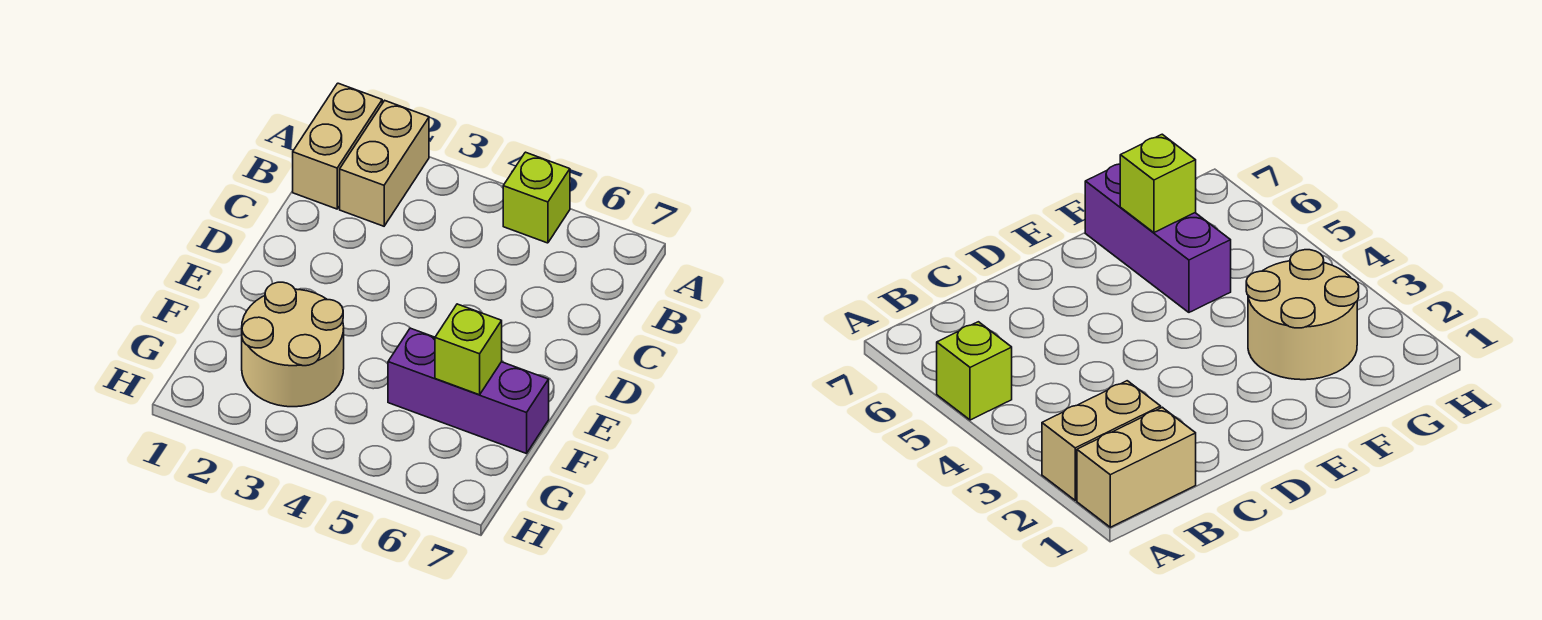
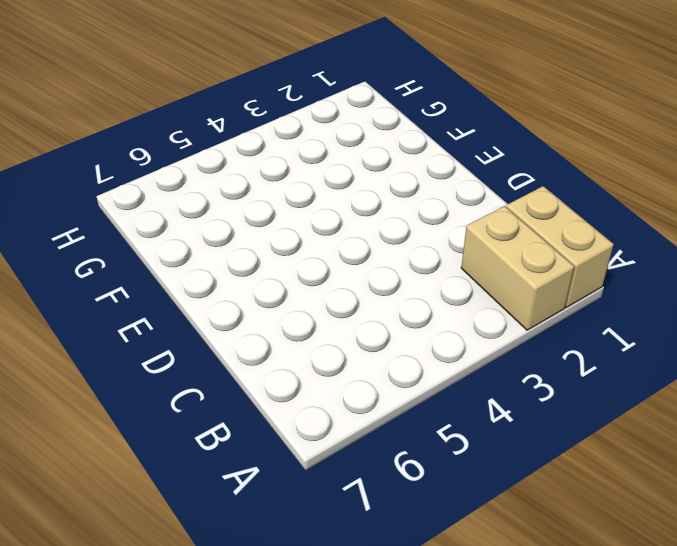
none -> lime 1x1 brick [503,152,570,243]
none -> tan 2x2 round brick [242,282,344,407]

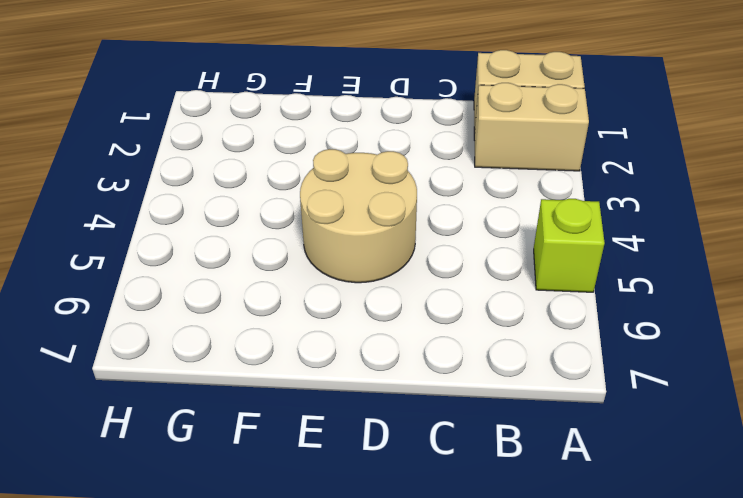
tan 2x2 round brick [300,149,417,283] -> tan 2x2 round brick moved to [242,282,344,407]
none -> purple 1x3 brick [388,328,549,454]
none -> lime 1x1 brick [435,304,502,395]

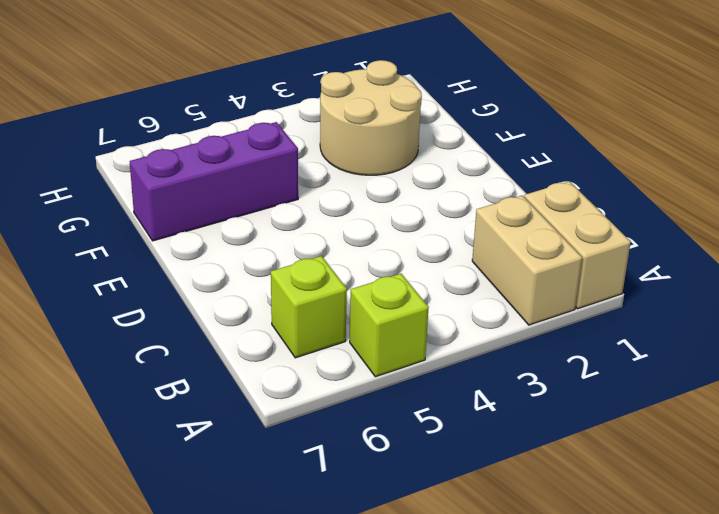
lime 1x1 brick [271,256,347,358] -> lime 1x1 brick moved to [435,304,502,395]

